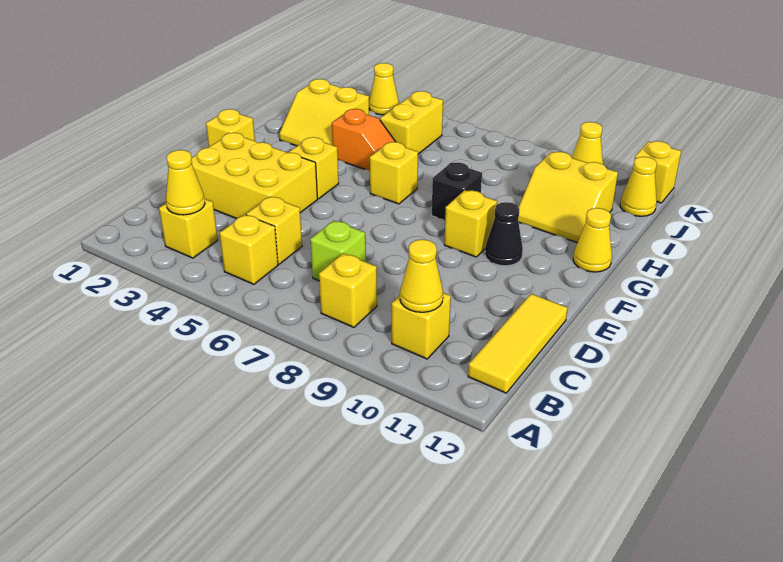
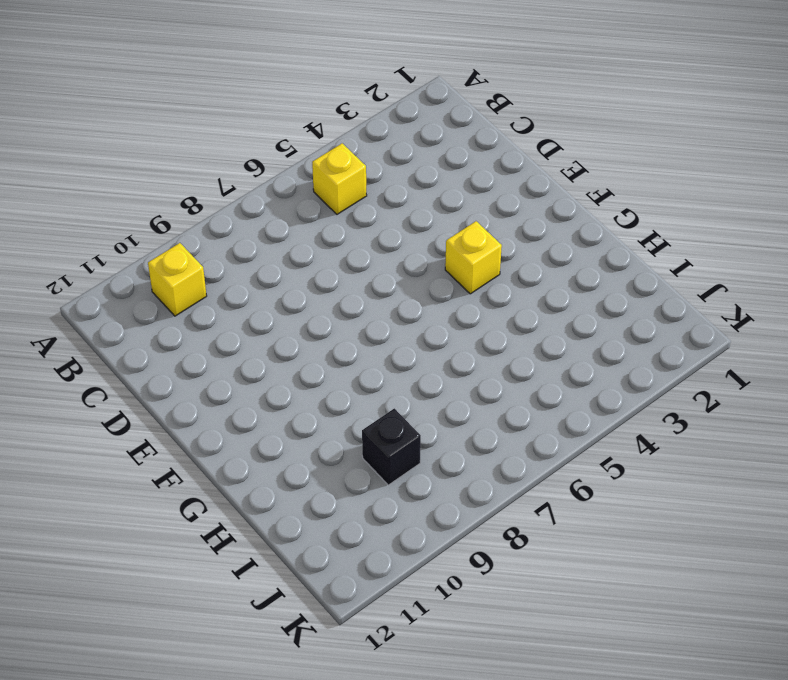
black 1x1 brick [362,408,421,485] -> black 1x1 brick moved to [432,163,482,220]
none -> yellow 1x1 brick [159,199,218,258]
none -> yellow 1x1 brick [319,253,377,327]
none -> yellow 1x3 tile [468,294,568,393]

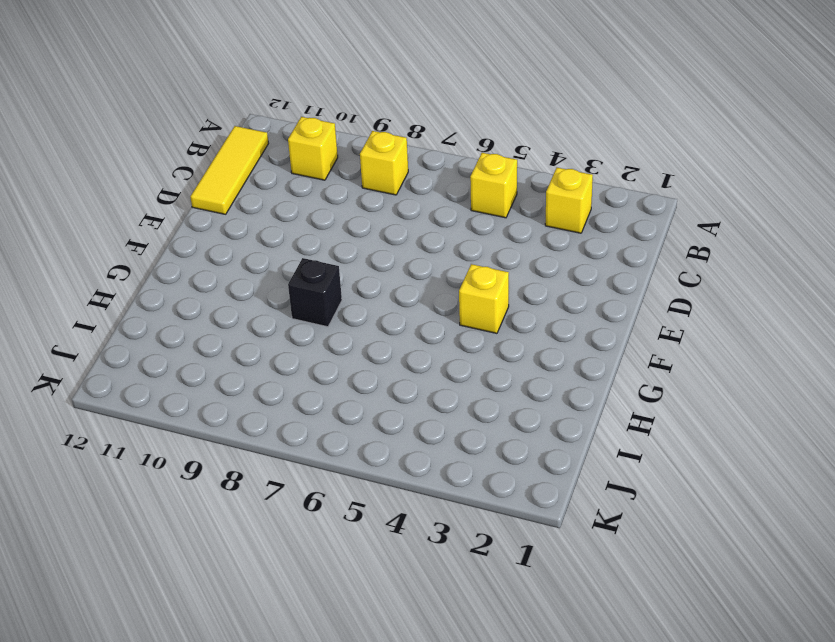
none -> yellow 1x1 brick [246,197,302,264]
none -> lime 1x1 brick [310,220,366,281]
none -> yellow 2x3 brick [191,133,318,219]

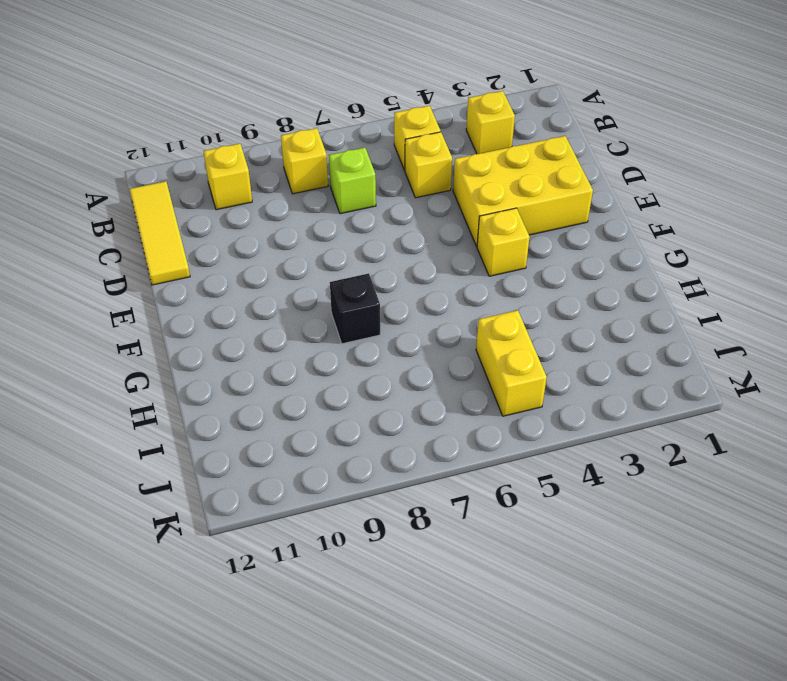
none -> yellow 1x1 brick [206,109,255,147]
none -> yellow 1x1 brick [444,190,497,257]
none -> black 1x1 cone [485,202,523,266]

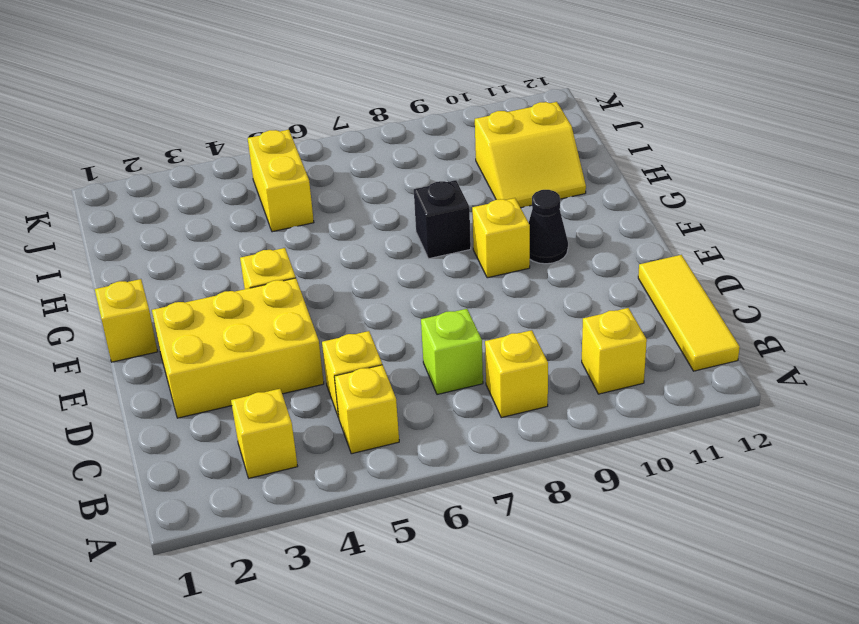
none -> yellow 1x1 brick [370,142,418,204]
none -> yellow 1x1 cone [573,208,612,272]
none -> yellow 2x2 slope [279,79,369,146]

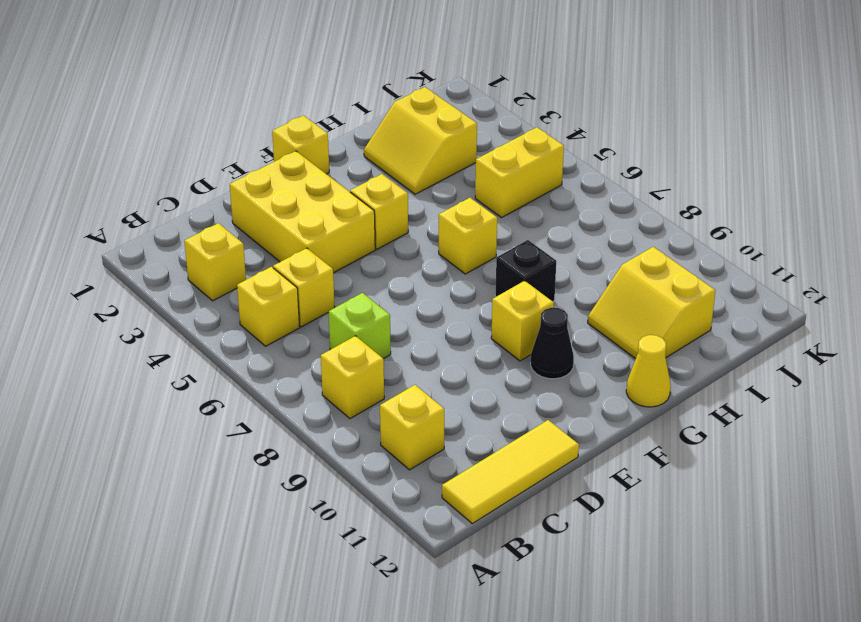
none -> orange 1x2 slope [332,109,396,170]
none -> yellow 1x1 cone [620,157,657,216]
none -> yellow 1x1 cone [369,63,399,115]

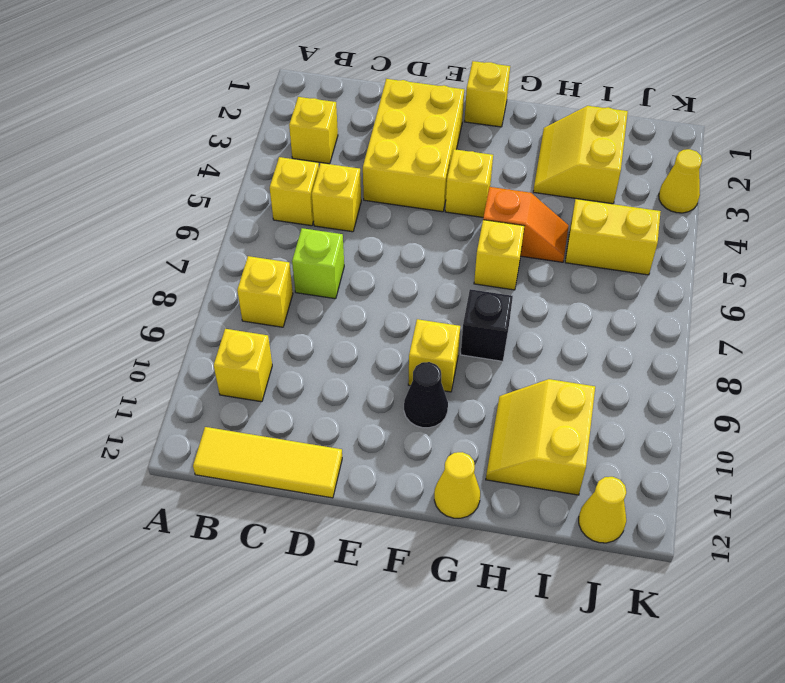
orange 1x2 slope [483,187,569,262] -> orange 1x2 slope turned to [332,109,396,170]
none -> yellow 1x1 cone [572,122,603,164]
none -> yellow 1x1 brick [635,141,681,203]
none -> yellow 1x1 cone [166,150,205,215]

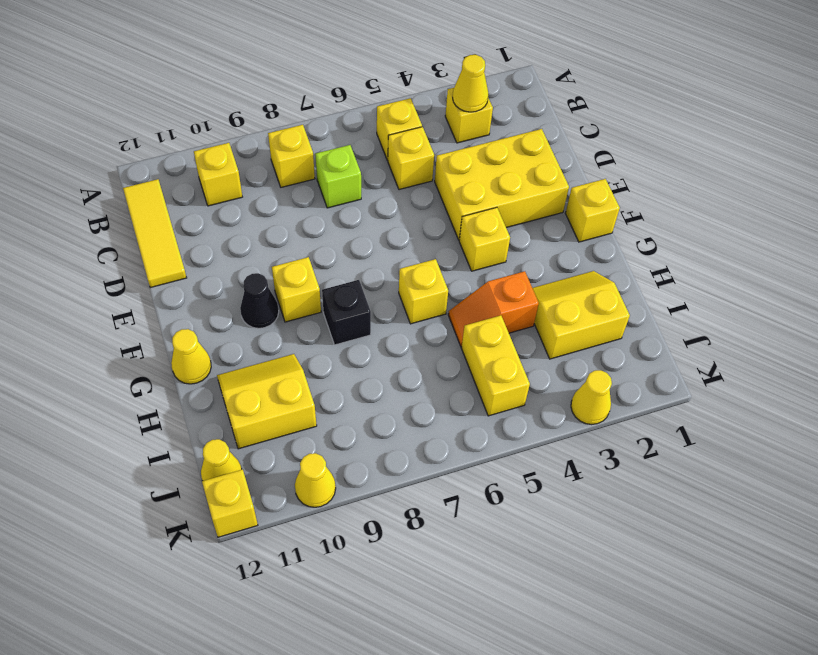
none -> yellow 1x1 cone [400,239,443,312]

